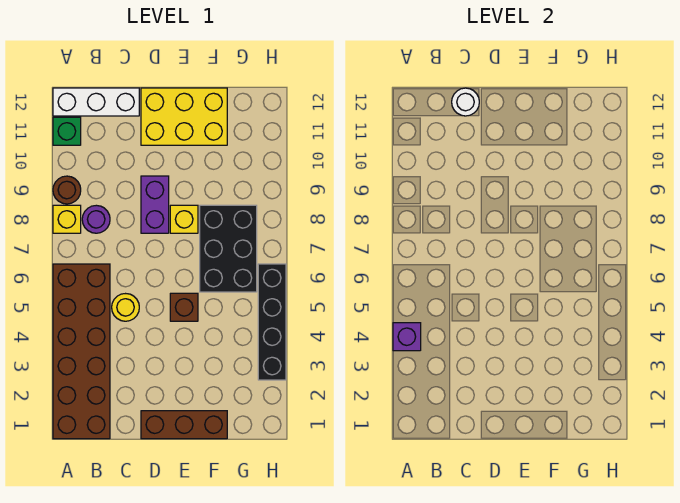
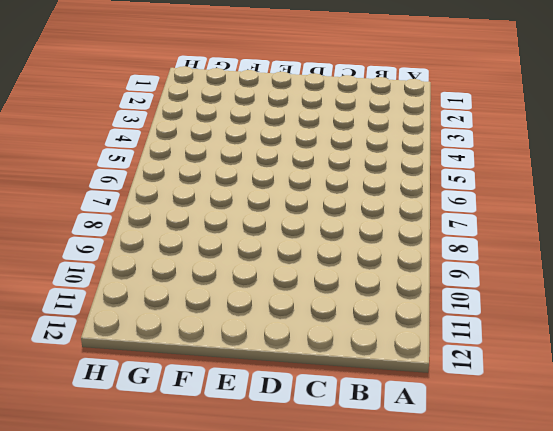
none -> brown 2x6 brick [53,264,110,439]
none -> yellow 1x1 brick [53,205,81,233]
none -> brown 1x1 round brick [53,176,81,204]

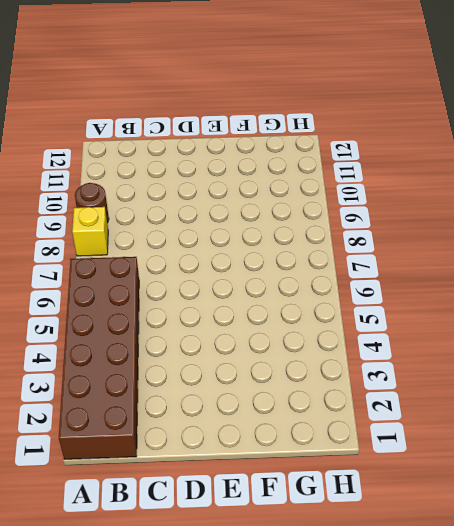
none -> green 1x1 brick [53,117,81,145]
none -> white 1x3 brick [53,88,139,116]
none -> purple 1x1 round brick [82,205,110,233]

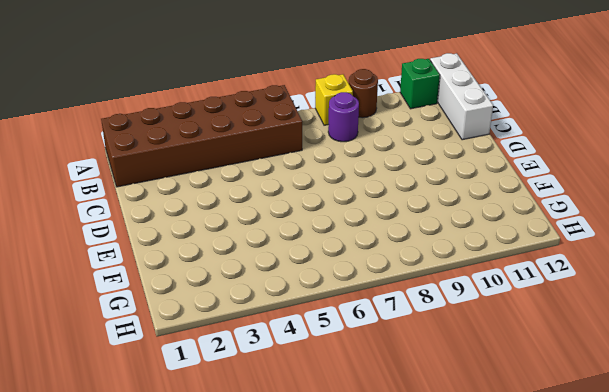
none -> yellow 1x1 round brick [112,294,139,321]
none -> brown 1x3 brick [141,411,227,439]
none -> purple 1x2 brick [141,176,169,233]

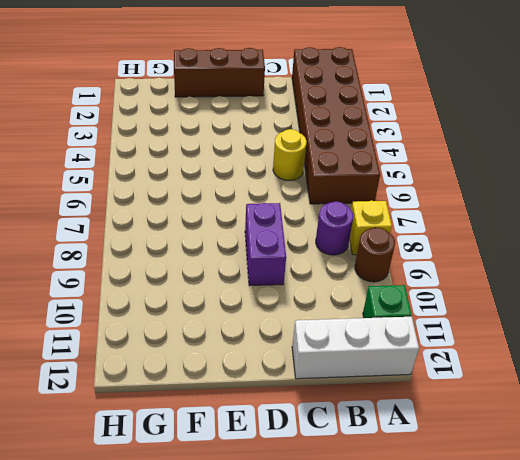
none -> yellow 2x3 brick [141,88,227,145]
none -> brown 1x1 brick [170,293,198,321]
none -> yellow 1x1 brick [170,205,198,233]

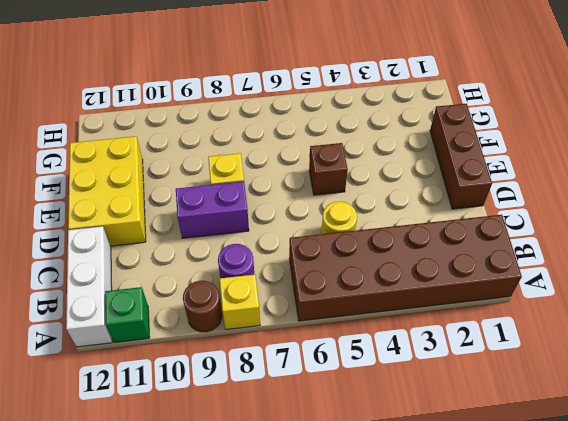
none -> black 2x3 brick [200,205,257,292]
none -> black 1x4 brick [258,264,286,380]
none -> purple 1x1 brick [393,323,421,351]

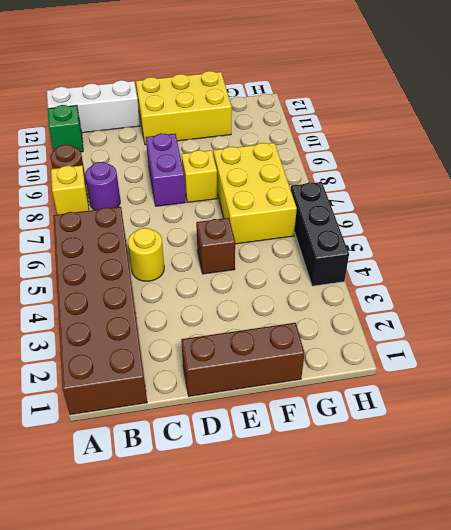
yellow 2x3 brick [213,143,297,244] -> black 2x3 brick [200,205,257,292]
black 1x3 brick [291,182,349,286] -> black 1x4 brick [258,264,286,380]
none -> purple 1x1 brick [393,323,421,351]
none -> white 1x1 round brick [452,88,479,116]

